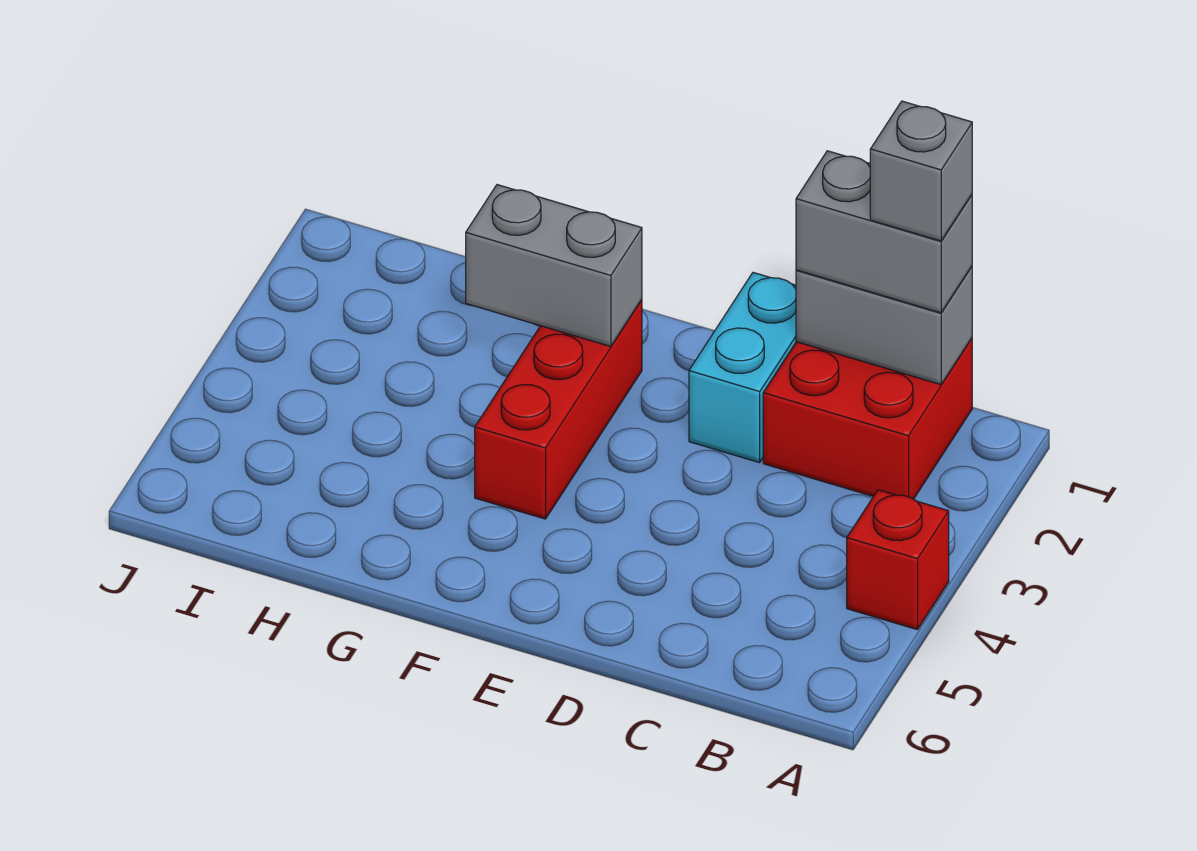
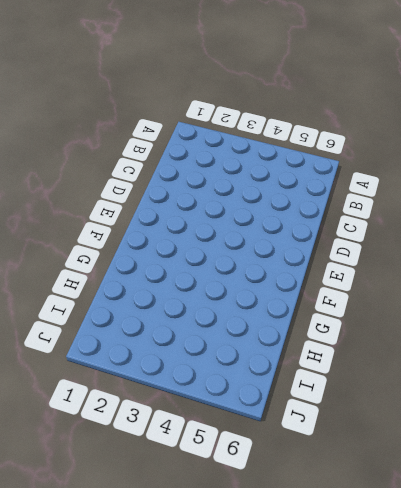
none -> red 1x1 brick [847,490,949,630]
none -> red 2x2 brick [763,338,972,499]

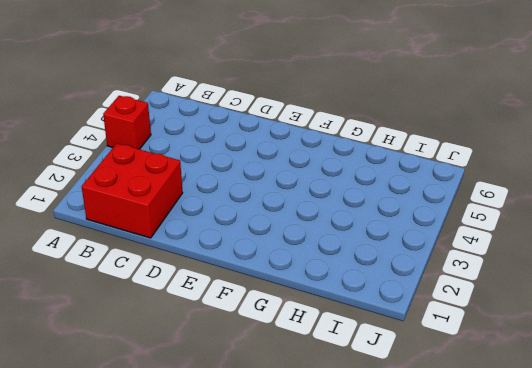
none -> cyan 1x2 brick [689,273,796,463]
none -> red 1x3 brick [475,300,642,519]

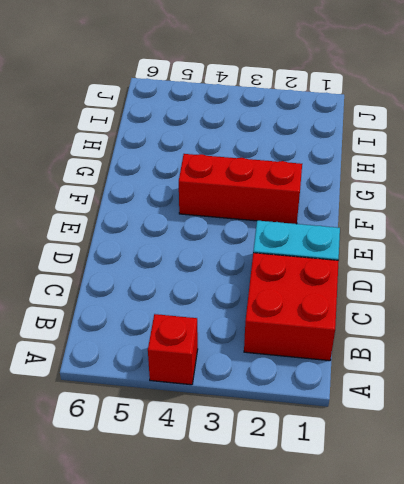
none -> grey 1x2 brick [796,266,972,385]
none -> grey 1x2 brick [466,185,642,347]

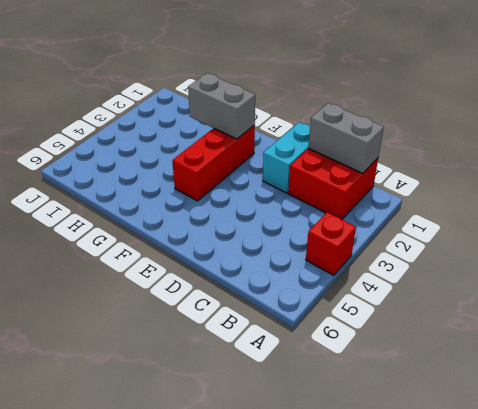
none -> grey 1x2 brick [796,151,972,313]
none -> grey 1x1 brick [870,101,972,241]

